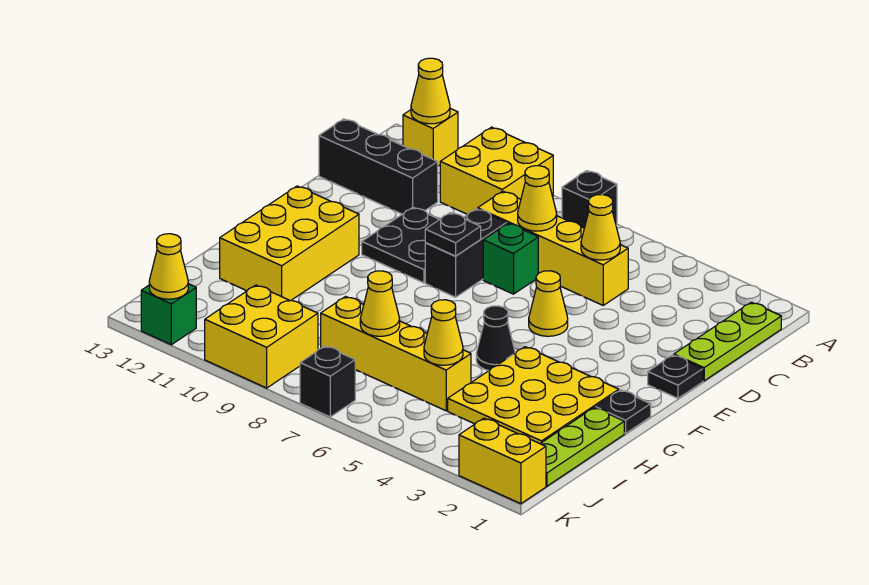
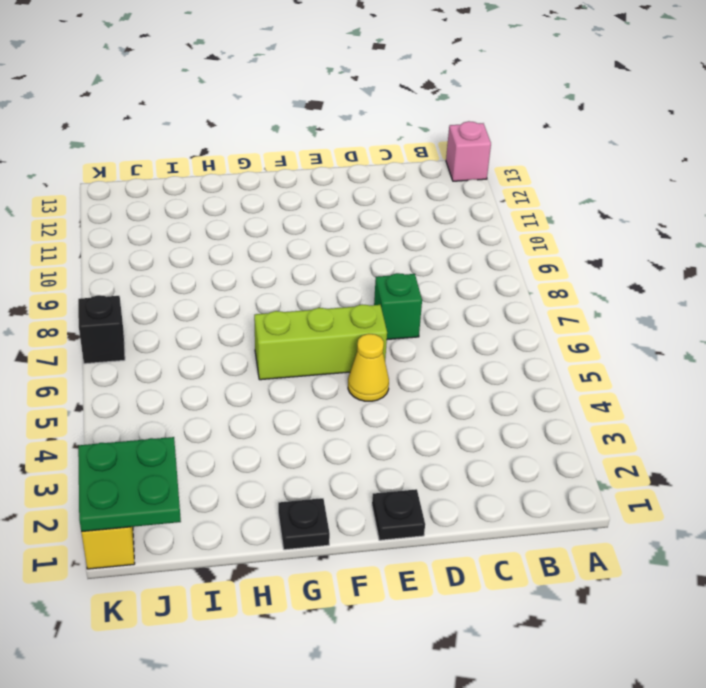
pink 1x1 brick [446,121,491,181] -> none
lime 1x3 brick [254,305,387,380] -> none
green 2x2 plate [78,437,181,532] -> none
none -> black 1x1 brick [562,171,617,228]
none -> yellow 2x2 brick [440,127,553,214]
none -> yellow 1x1 brick [403,108,458,166]

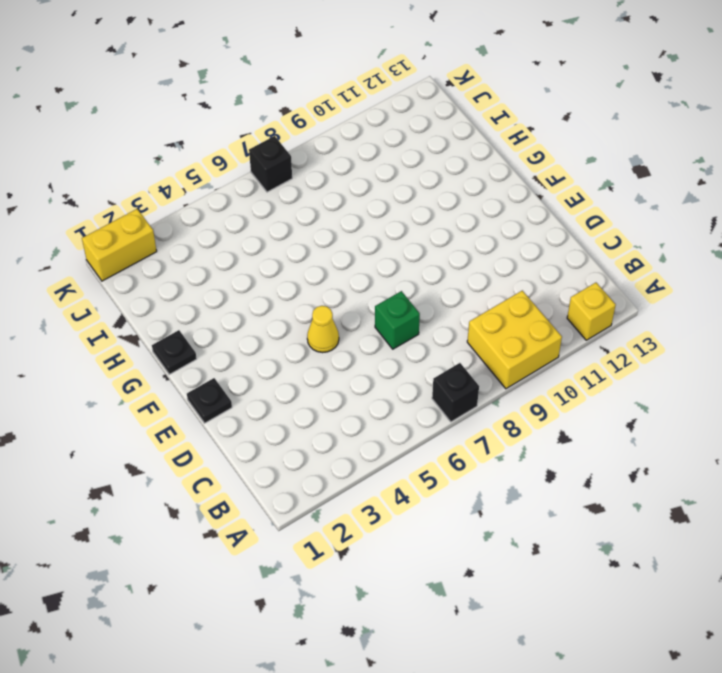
none -> lime 1x3 plate [674,302,781,381]
none -> yellow 1x4 brick [478,191,628,305]
none -> black 1x3 brick [319,119,438,214]

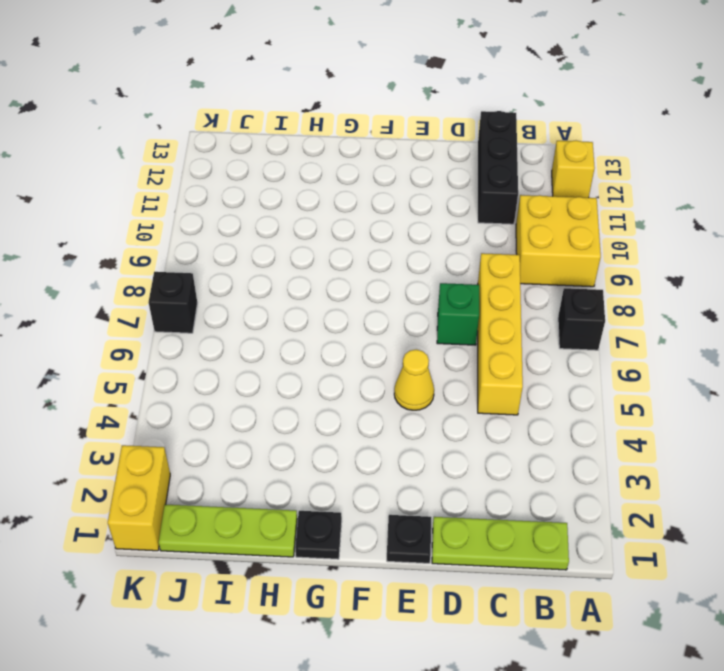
none -> black 1x2 brick [425,209,507,297]
none -> black 2x2 plate [362,207,440,283]
none -> yellow 2x3 brick [220,186,359,301]

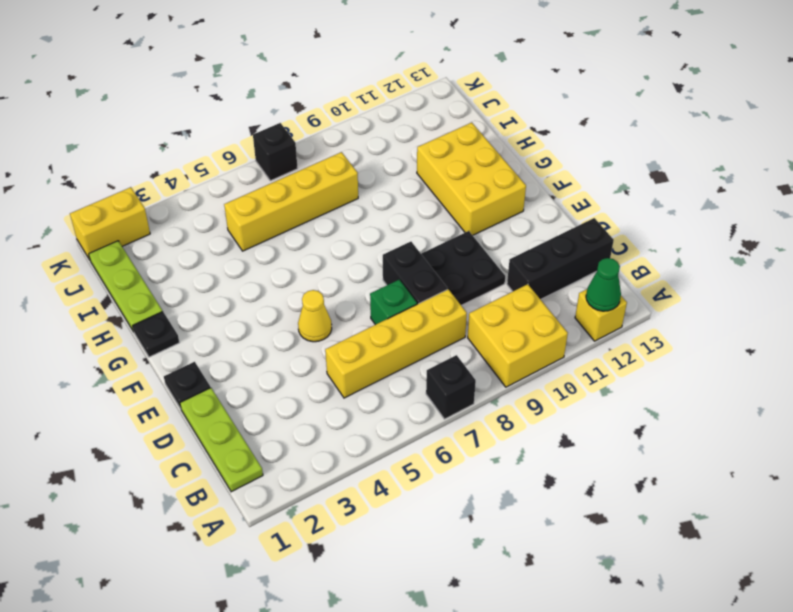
green 1x1 cone [586,258,621,311] -> yellow 1x1 cone [411,58,450,124]
none -> yellow 3x3 plate [448,347,619,443]
none -> black 1x1 cone [476,306,515,371]
none -> yellow 2x2 brick [205,285,318,388]

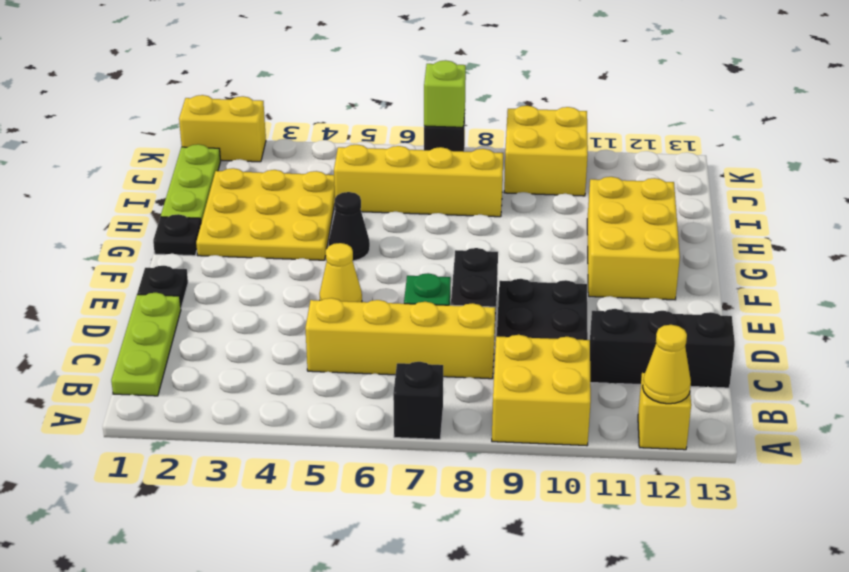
lime 1x1 brick [424,60,466,127] -> none
none -> green 1x1 brick [141,284,196,345]
none -> yellow 1x1 cone [581,195,620,260]
none -> yellow 1x1 cone [518,166,557,231]

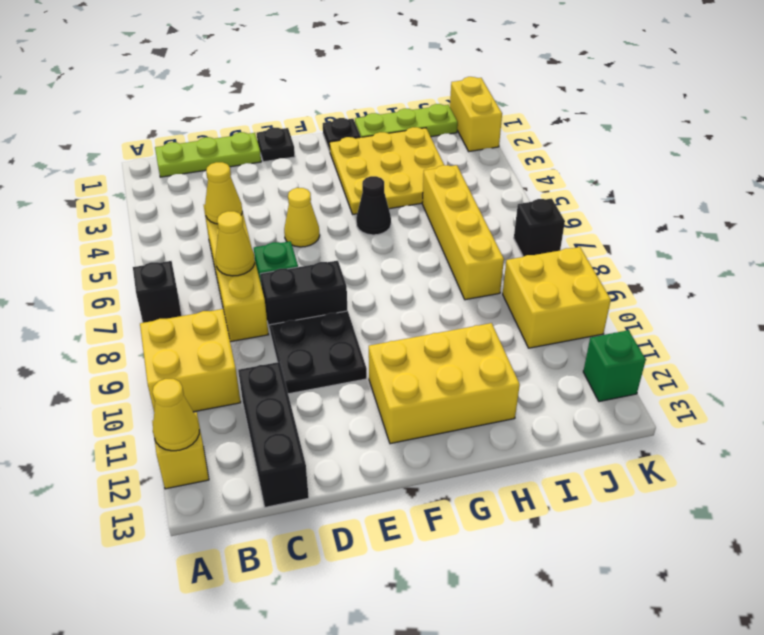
none -> black 1x1 plate [425,213,481,256]
none -> yellow 1x1 cone [424,300,463,365]
none -> yellow 1x1 cone [360,271,400,336]

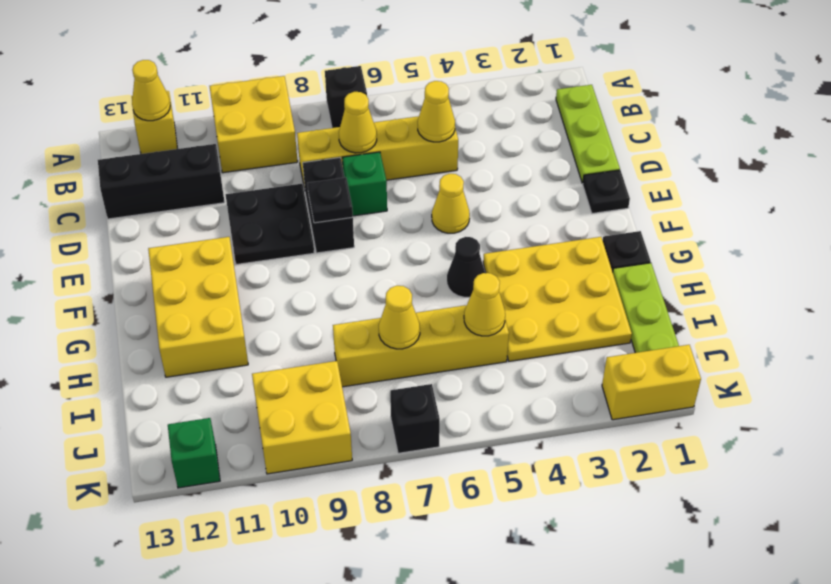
none -> yellow 1x1 cone [149,234,188,299]

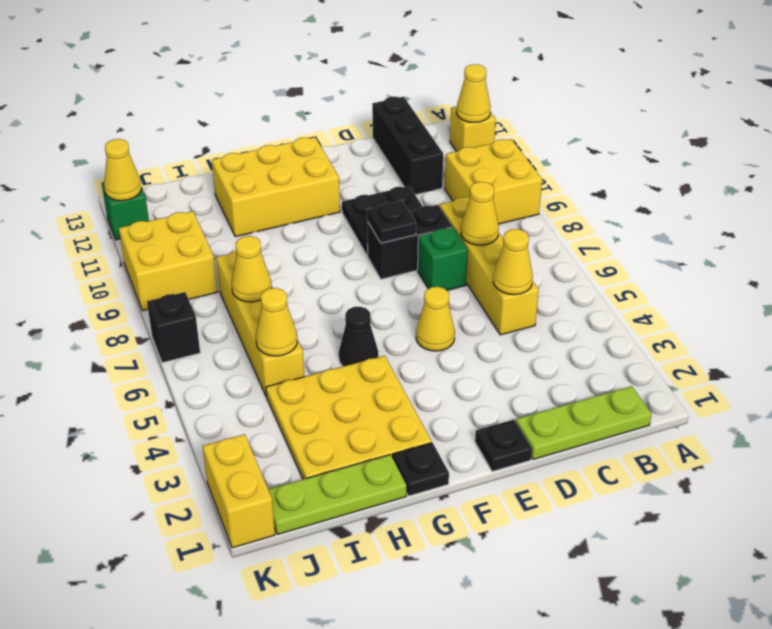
none -> black 1x1 brick [562,171,617,228]

